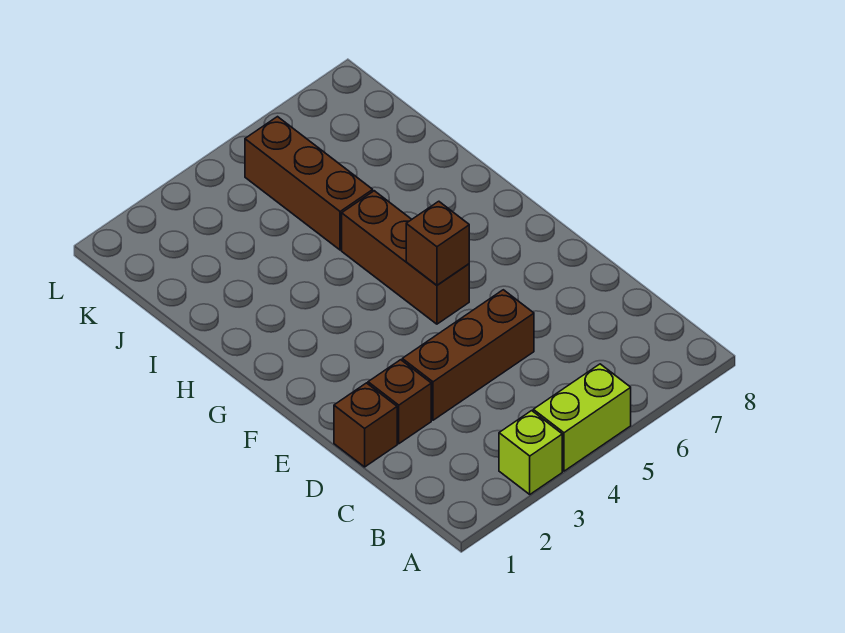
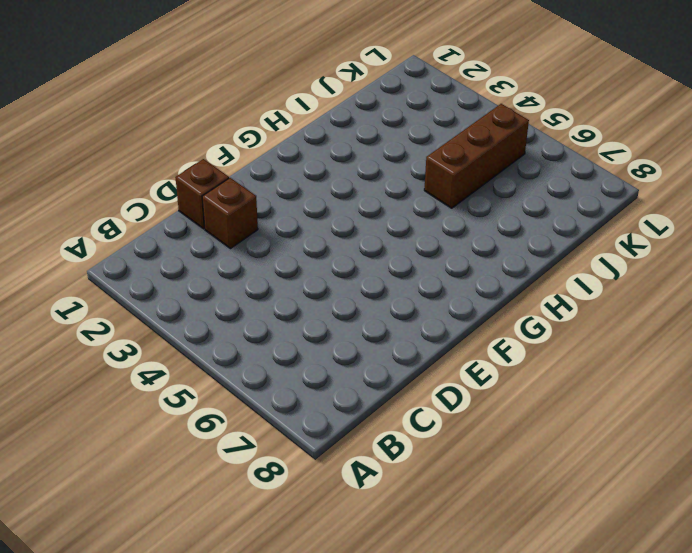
none -> lime 1x1 brick [499,411,562,494]
none -> lime 1x2 brick [533,364,631,471]

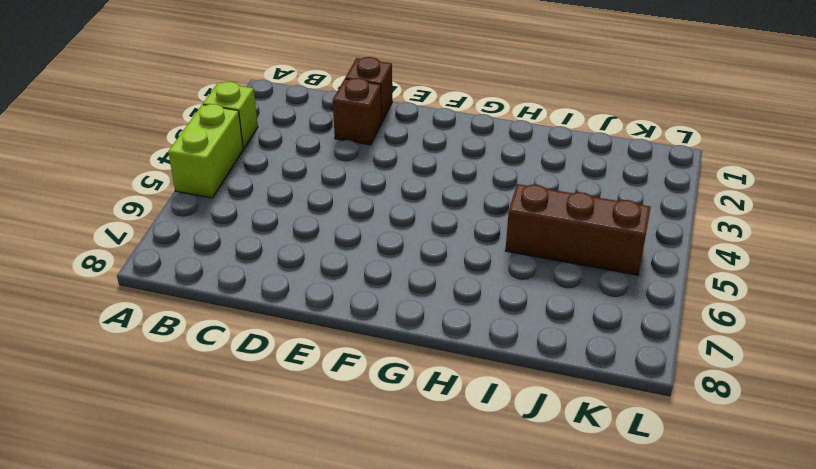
none -> brown 1x3 brick [402,290,534,420]
none -> brown 1x3 brick [342,191,469,324]

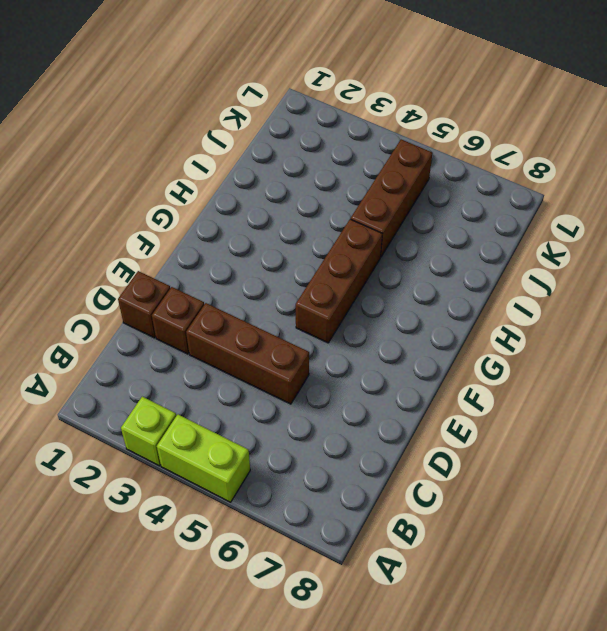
none -> brown 1x1 brick [406,201,469,285]

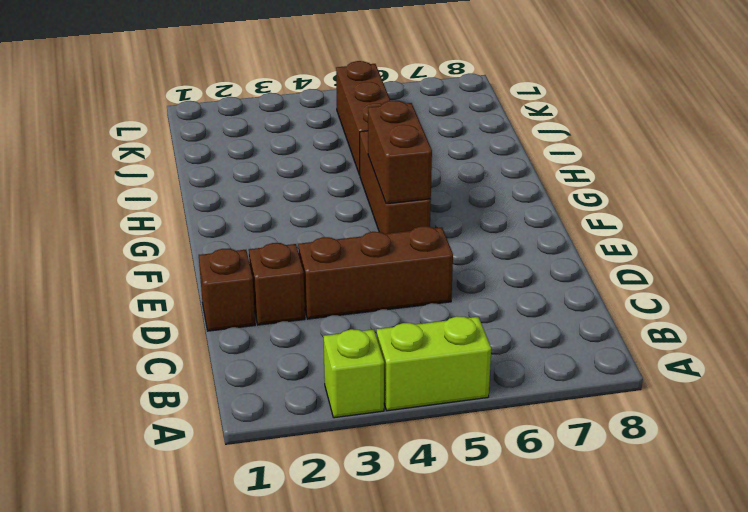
brown 1x2 brick [368,100,432,204] -> brown 1x1 brick [406,201,469,285]

